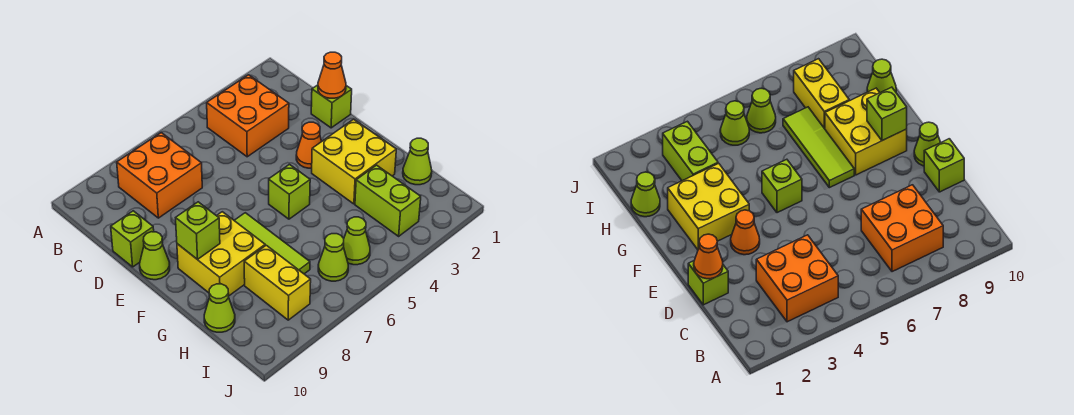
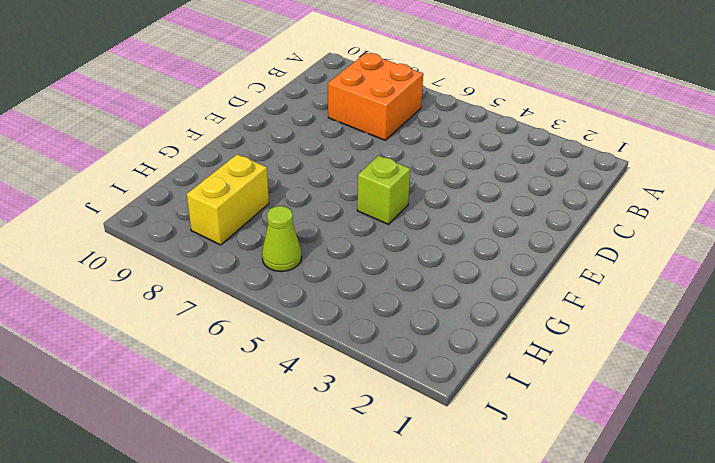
none -> orange 2x2 brick [207,75,289,157]
none -> lime 1x1 brick [311,85,352,128]
none -> lime 1x1 brick [111,211,154,267]

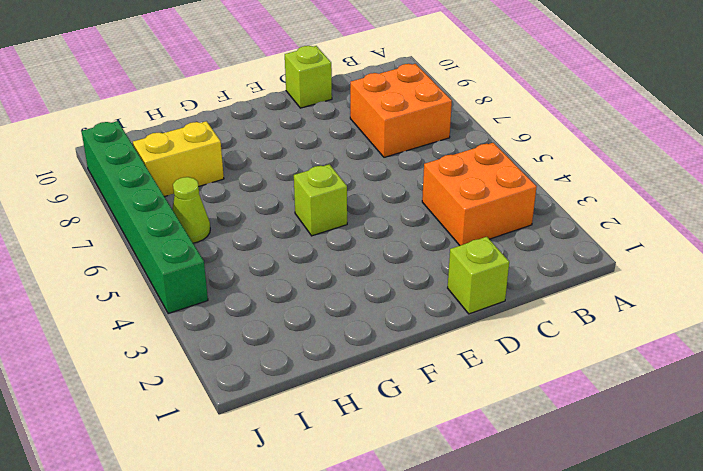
green 1x6 brick [82,121,208,314] -> none
none -> orange 1x1 cone [296,122,322,168]
none -> lime 1x1 cone [140,232,170,280]
none -> yellow 2x2 brick [312,119,396,204]

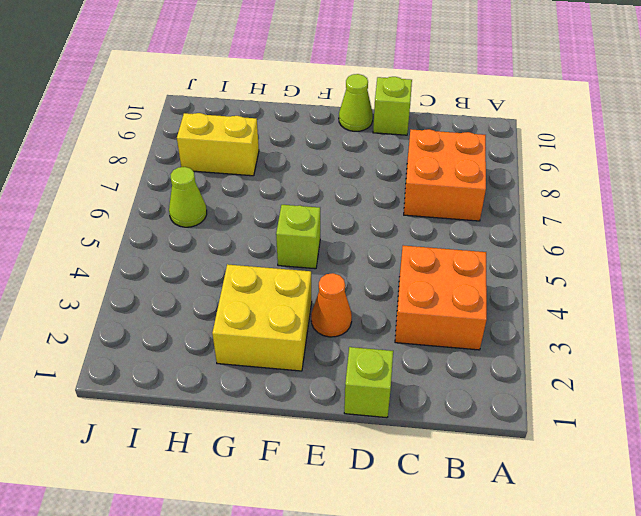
none -> lime 1x3 tile [234,213,310,274]
none -> yellow 2x2 brick [177,212,265,296]
none -> lime 1x1 cone [403,138,432,185]

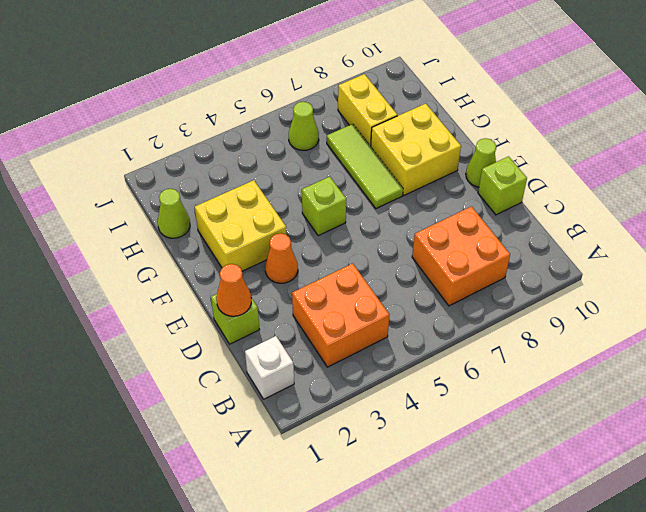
white 1x1 brick [245,336,294,399] -> none
none -> lime 1x2 brick [355,165,421,236]
none -> lime 1x1 cone [204,284,235,332]
none -> lime 1x1 cone [344,217,370,265]

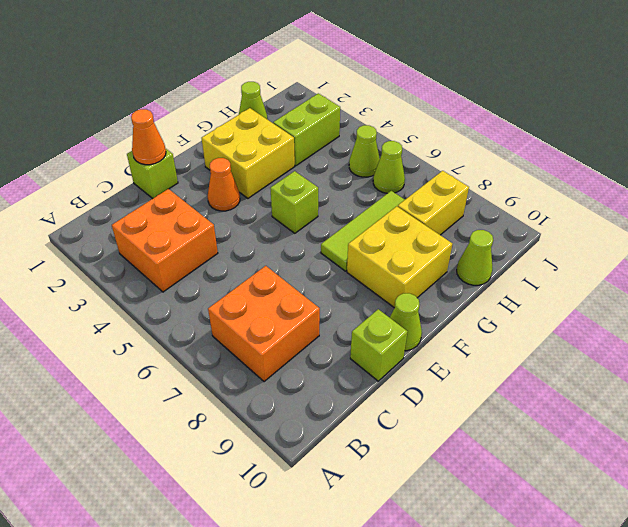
none -> lime 1x1 brick [176,202,220,260]

